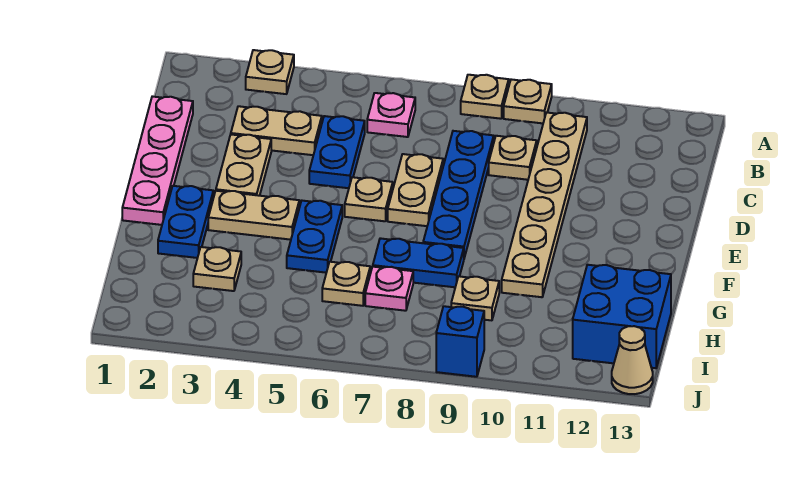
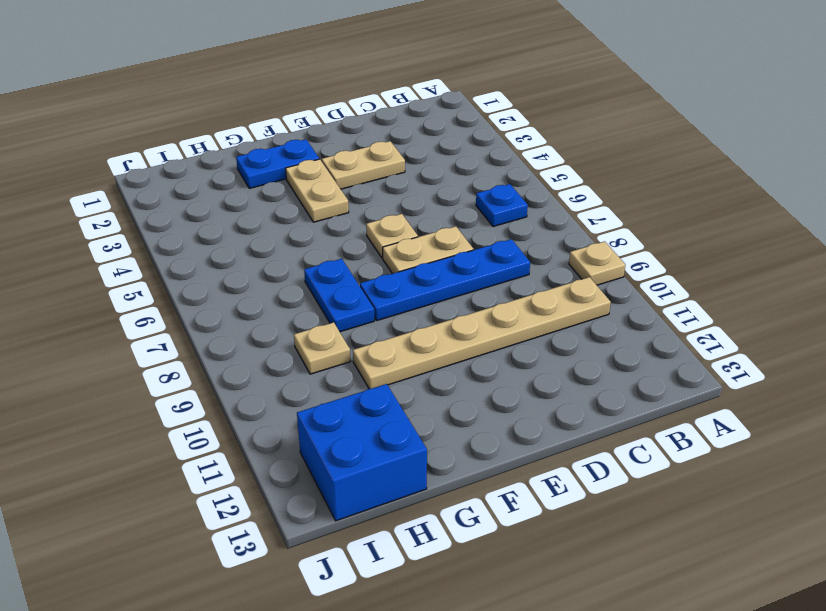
blue 1x1 plate [476,184,528,227] -> pink 1x1 plate [367,93,415,137]
none -> tan 1x1 plate [246,50,294,94]
none -> tan 1x1 plate [461,75,509,119]
none -> pink 1x4 plate [122,96,193,225]

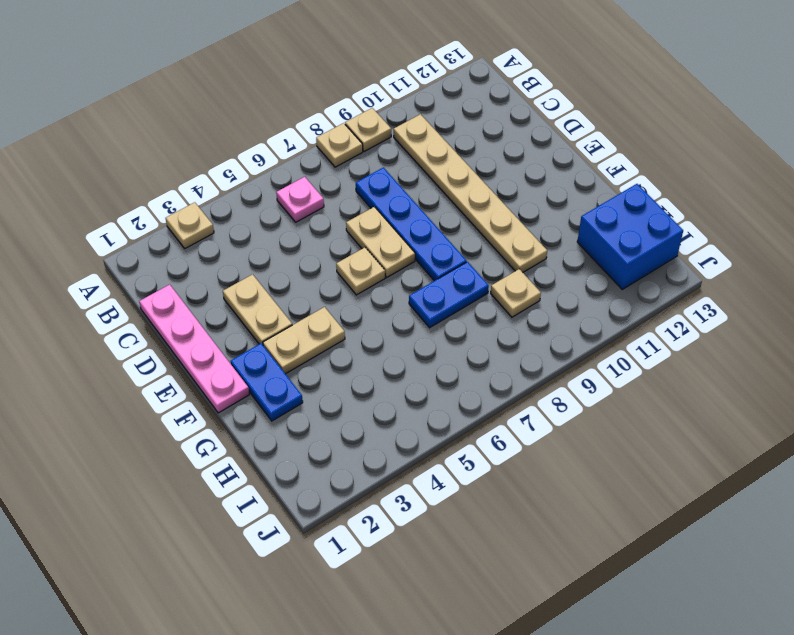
none -> tan 1x2 plate [231,106,322,155]
none -> blue 1x2 plate [309,116,365,188]
none -> tan 1x1 plate [489,136,537,180]

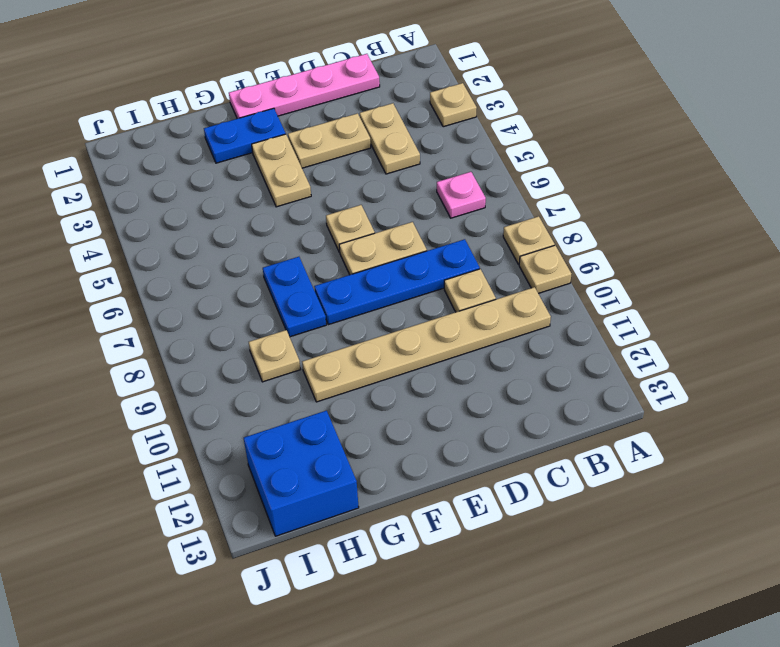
none -> blue 1x2 plate [309,116,365,188]
none -> blue 1x2 plate [287,201,342,273]
none -> tan 1x1 plate [193,247,241,291]

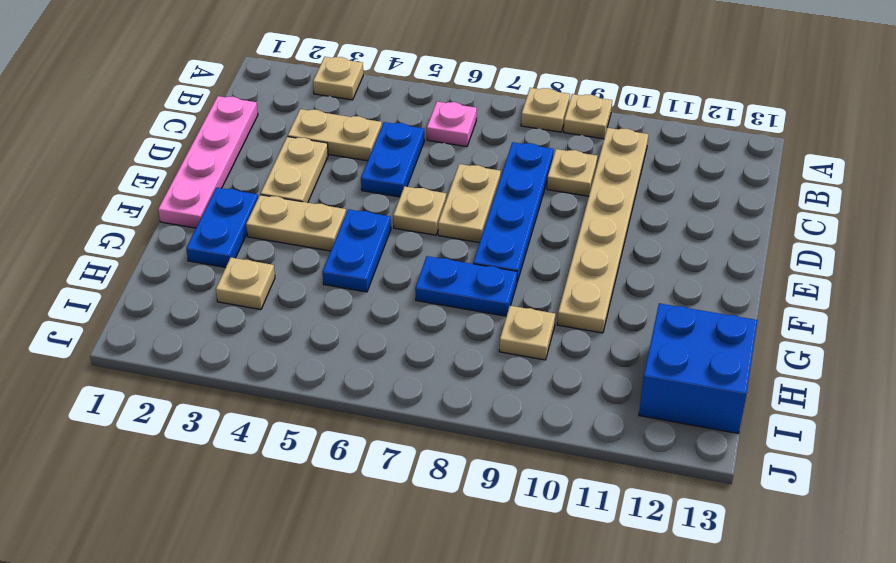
none -> tan 1x1 plate [322,262,370,306]
none -> pink 1x1 plate [365,267,413,311]
none -> blue 1x1 brick [436,306,484,377]

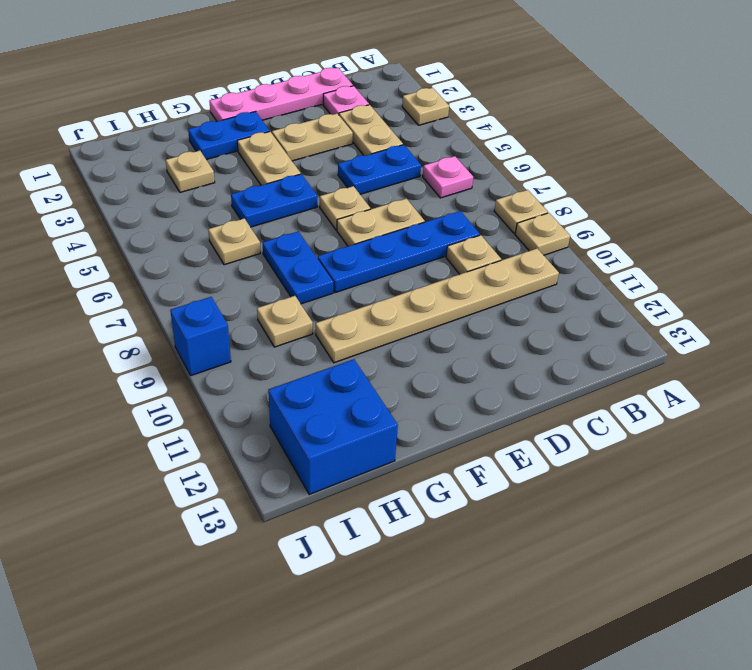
pink 1x1 plate [323,86,369,115] -> pink 1x1 plate moved to [365,267,413,311]
none -> tan 1x1 cone [612,326,653,394]

